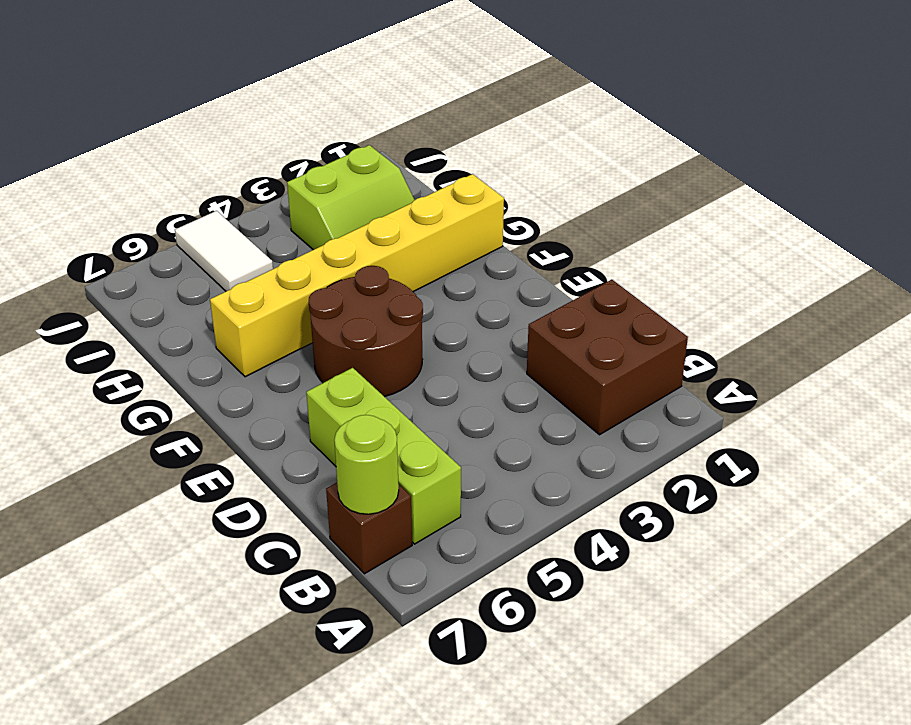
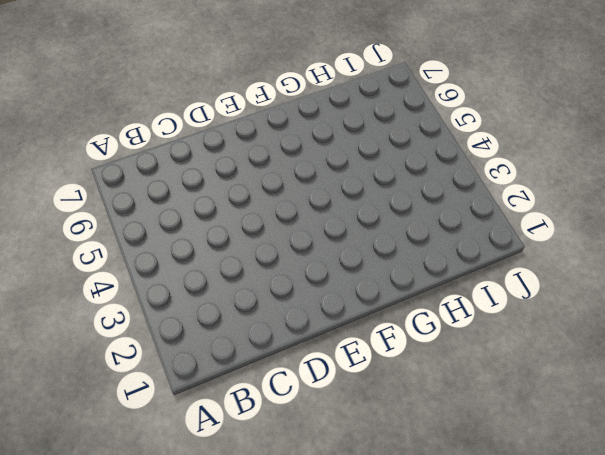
none -> brown 2x2 brick [527,280,688,435]
none -> lime 1x3 brick [306,368,461,544]

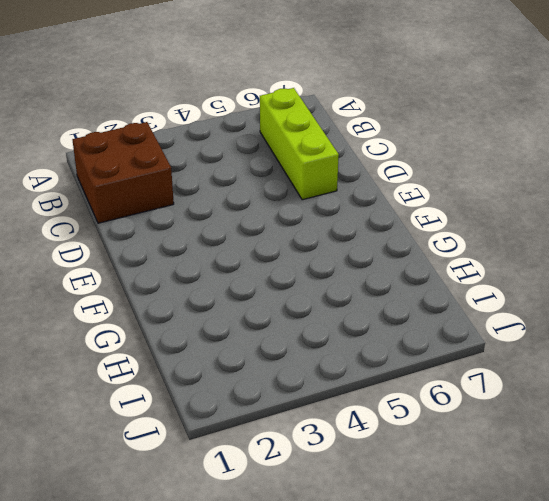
none -> brown 1x1 brick [326,483,412,574]
none -> brown 2x2 round brick [309,266,423,397]

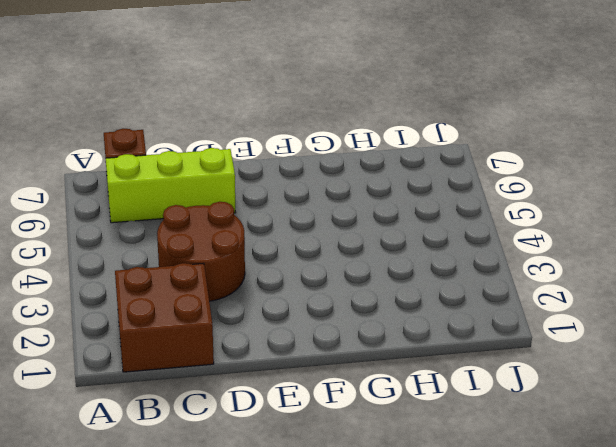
brown 2x2 round brick [157,202,245,301] -> brown 2x2 round brick moved to [309,266,423,397]
none -> yellow 1x6 brick [210,174,504,377]
none -> lime 2x2 slope [287,145,414,250]

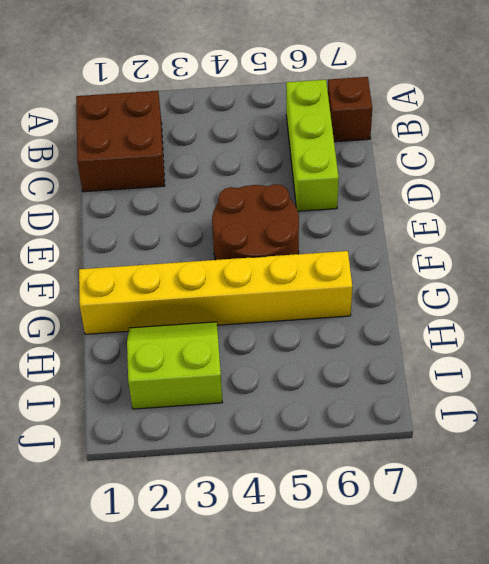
none -> white 1x2 tile [175,211,273,291]
none -> lime 1x1 round brick [334,415,399,514]

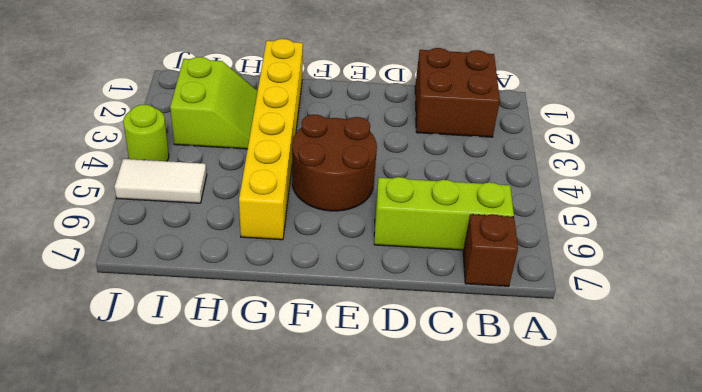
lime 1x1 round brick [123,105,169,161] -> lime 1x1 round brick moved to [334,415,399,514]

